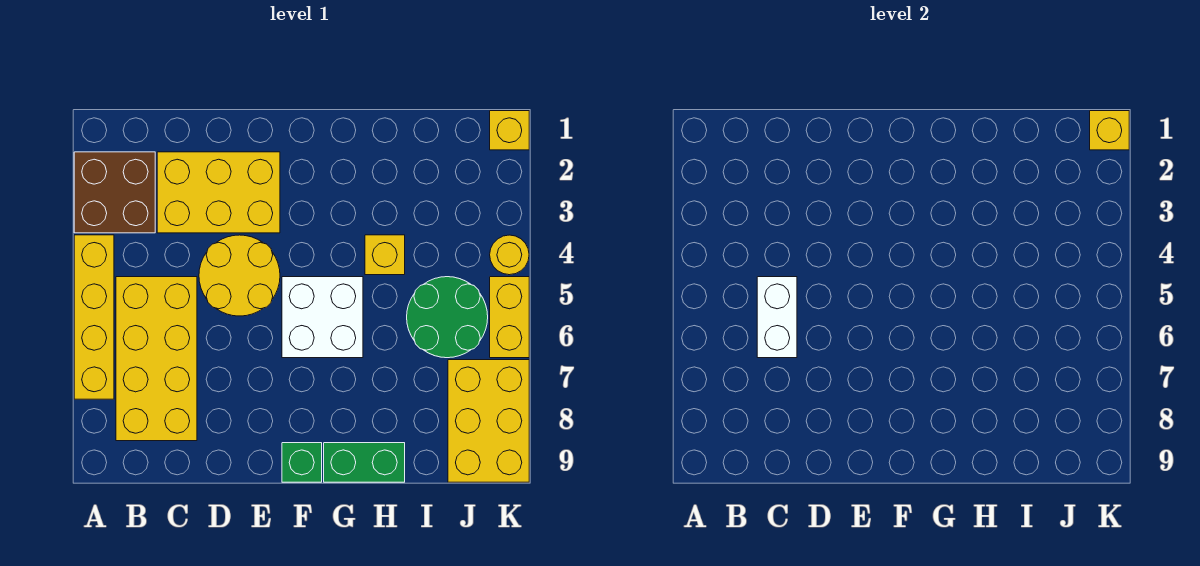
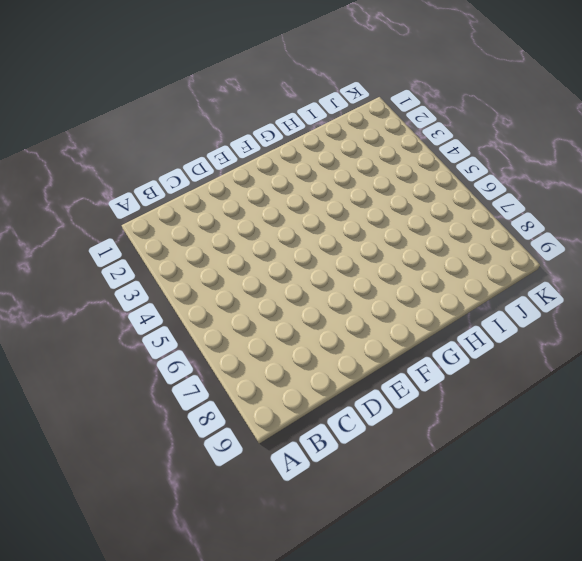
none -> brown 2x2 brick [74,152,155,233]
none -> yellow 1x4 brick [74,235,114,399]
none -> yellow 2x4 brick [116,277,197,441]

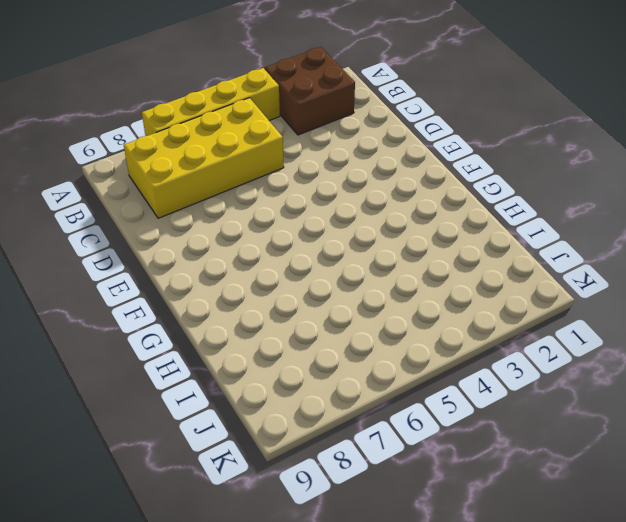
none -> yellow 2x3 brick [157,152,280,233]
none -> yellow 2x2 round brick [199,235,280,316]
none -> white 2x2 brick [282,277,363,358]

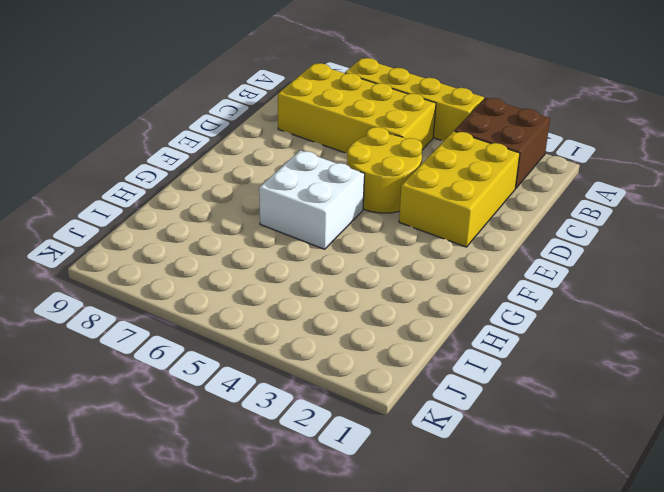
none -> green 1x1 brick [282,443,322,482]
none -> green 1x2 brick [324,443,405,482]
none -> yellow 1x1 brick [365,235,405,275]

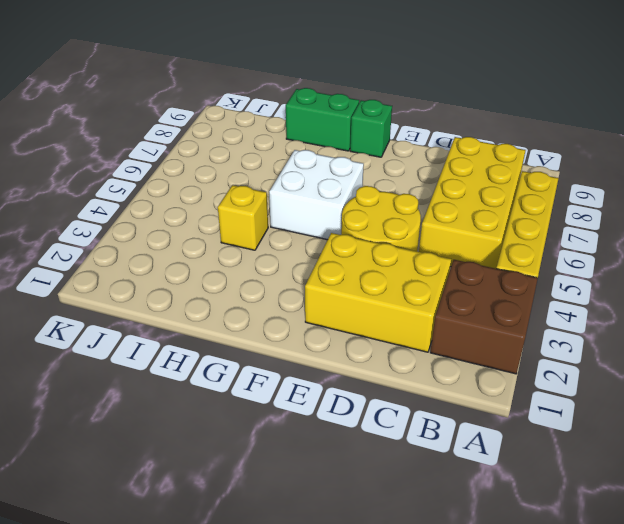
none -> green 2x2 round brick [407,277,488,358]
none -> yellow 2x3 brick [448,360,529,482]
none -> yellow 1x1 brick [490,111,529,150]

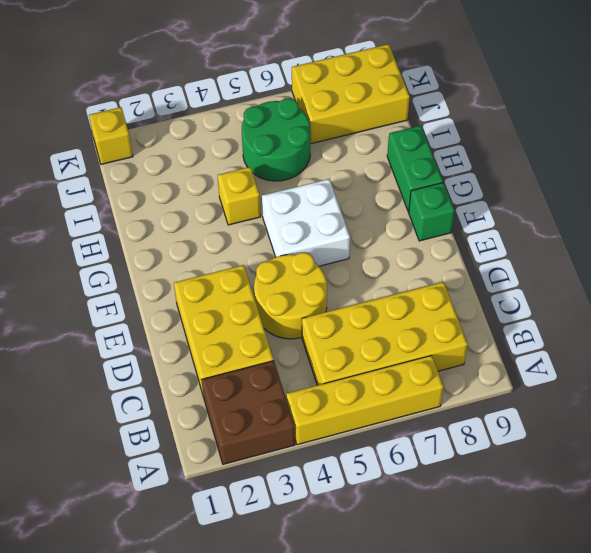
none -> yellow 1x1 round brick [490,235,529,275]
none -> yellow 1x2 brick [490,277,529,358]
none -> white 1x2 brick [757,277,797,358]

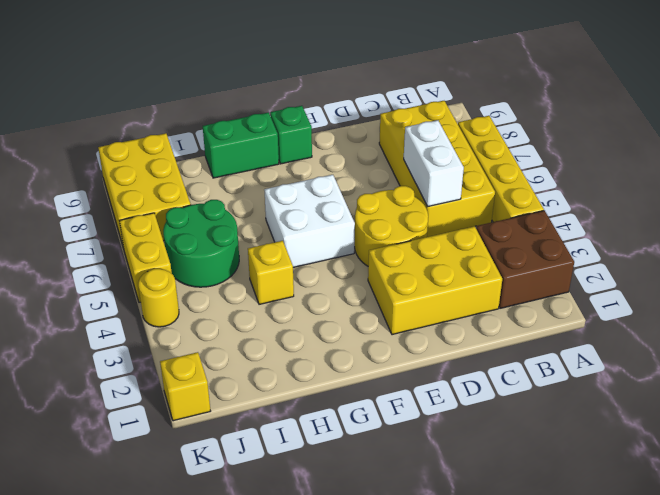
none -> yellow 1x1 brick [1090,111,1129,150]

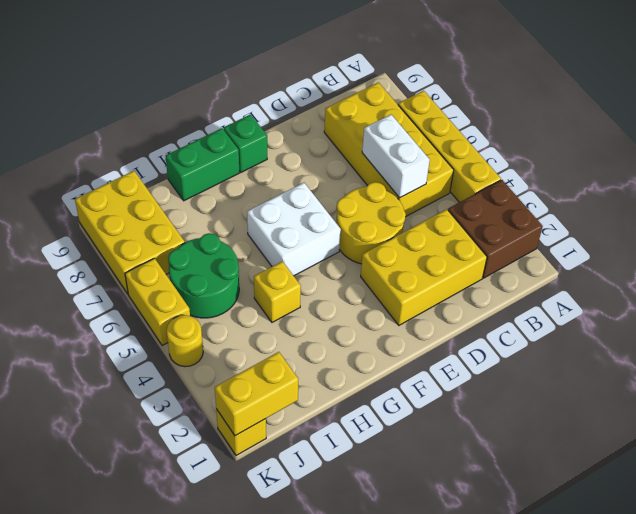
yellow 1x2 brick [215,352,299,436] -> yellow 1x1 brick [1090,111,1129,150]

